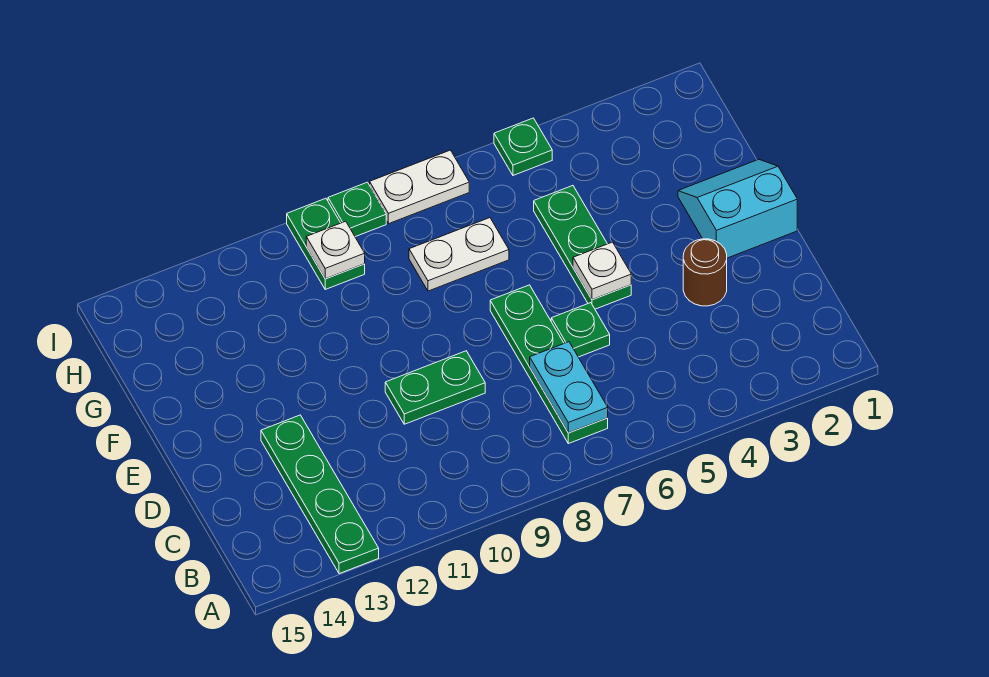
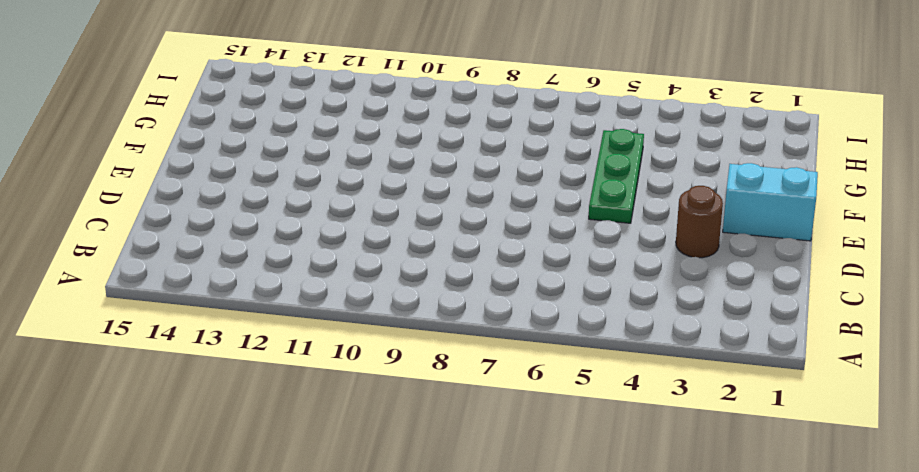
none -> green 1x4 plate [261,415,379,574]
none -> green 1x4 plate [490,285,608,444]
none -> green 1x1 plate [551,303,610,357]

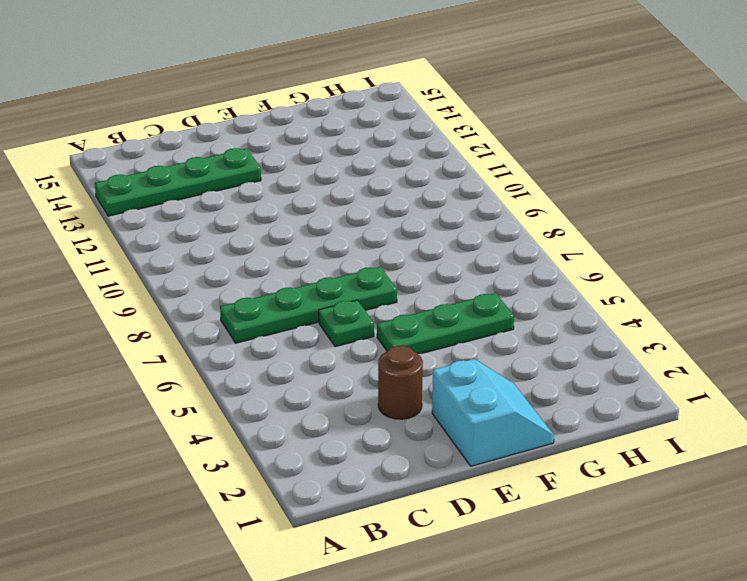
none -> green 1x2 plate [385,351,485,424]
none -> white 1x2 plate [409,218,509,291]
none -> green 1x2 plate [287,198,365,289]

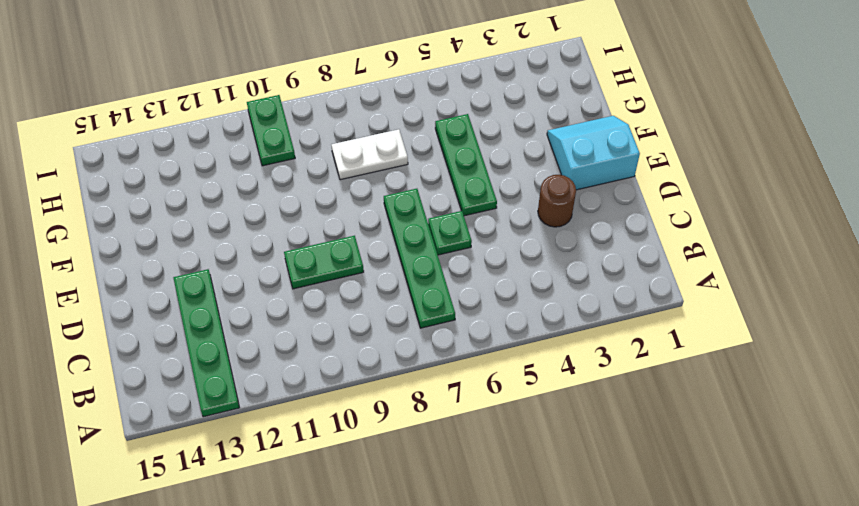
none -> green 1x1 plate [494,118,552,175]
none -> white 1x2 plate [370,150,469,224]
none -> green 1x1 plate [328,182,386,237]

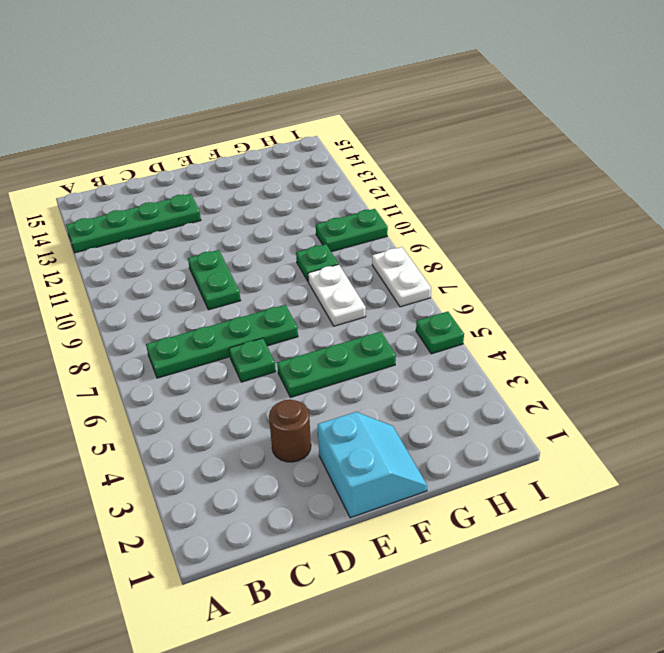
green 1x1 plate [296,244,338,282] -> green 1x1 plate moved to [328,182,386,237]
none -> cyan 1x2 plate [530,342,608,433]
none -> white 1x1 plate [573,242,631,300]
none -> white 1x1 plate [306,221,365,279]

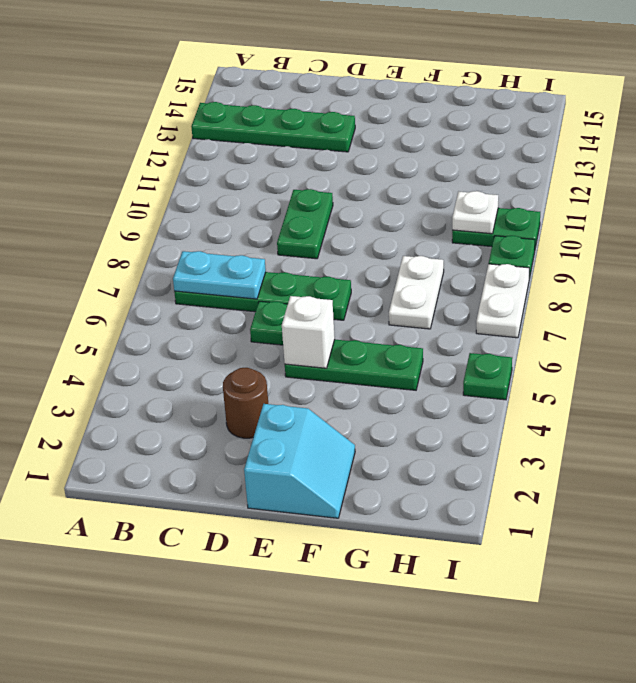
white 1x1 brick [282,296,335,368] -> white 1x1 plate [573,242,631,300]

